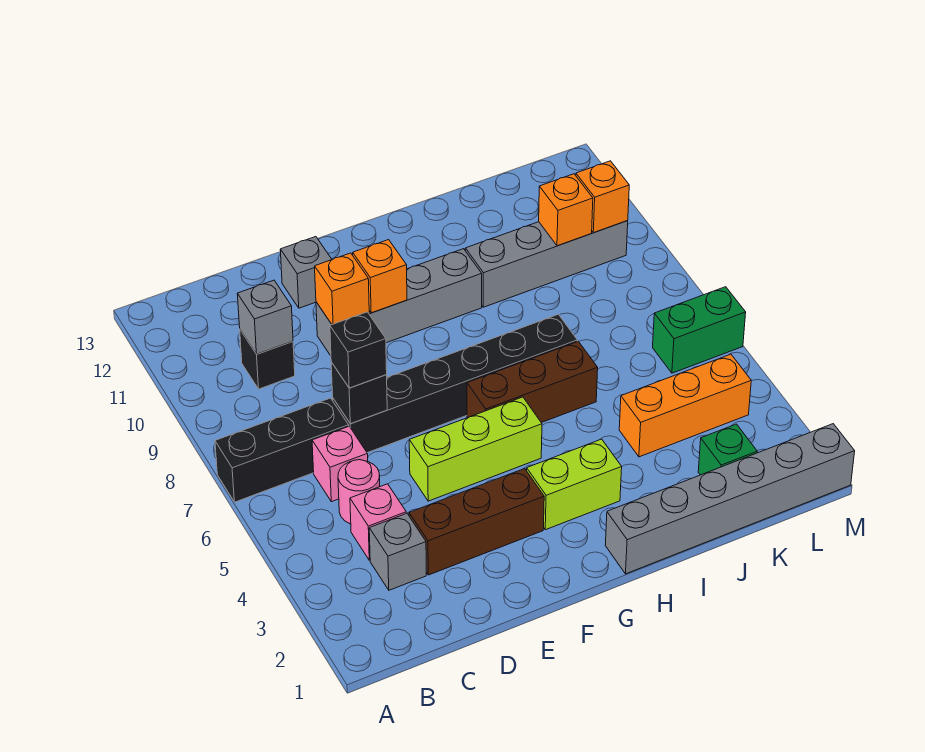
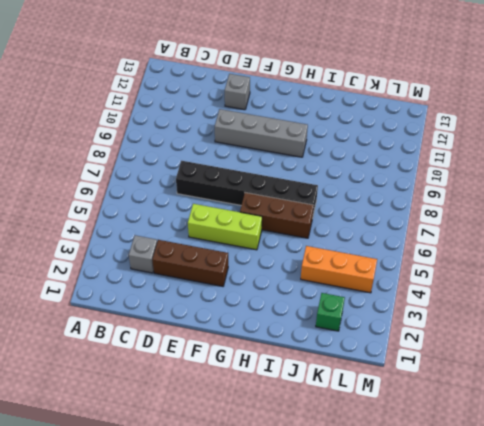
none -> black 1x3 brick [215,398,349,502]
none -> pink 1x1 brick [350,484,406,560]
none -> pink 1x1 round brick [338,460,380,524]

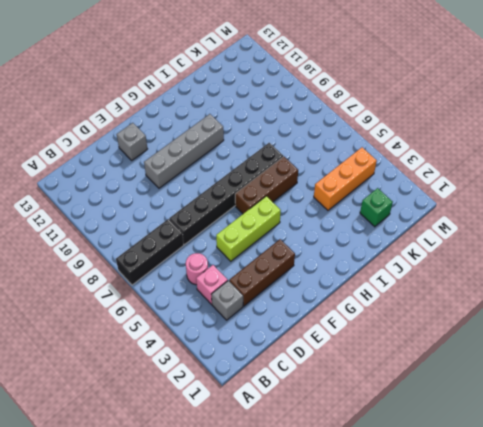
none -> pink 1x1 brick [312,426,368,502]
none -> black 1x1 brick [240,330,295,389]
none -> lime 1x2 brick [527,439,622,530]

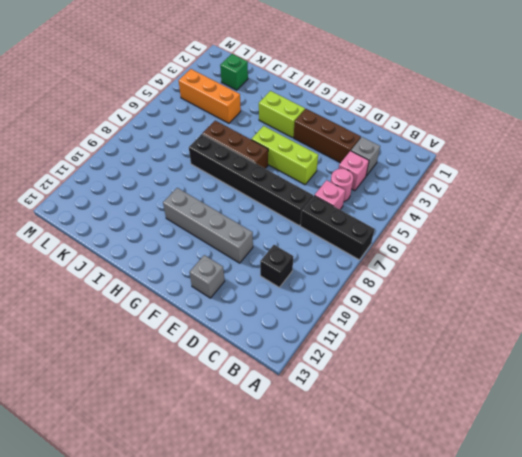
none -> grey 1x6 brick [605,424,855,574]
none -> grey 1x4 brick [465,221,628,307]
none -> green 1x2 brick [653,287,746,373]

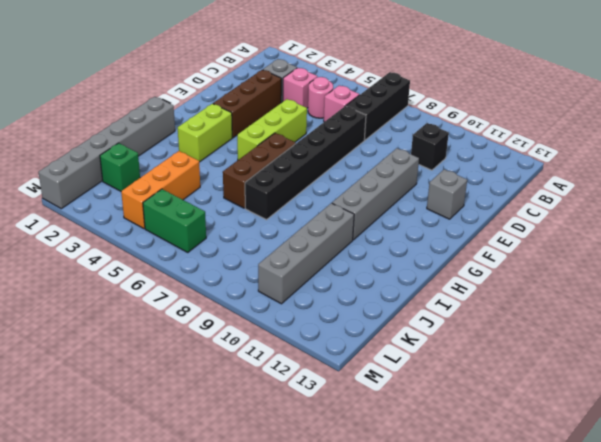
green 1x2 brick [143,189,206,252] -> green 1x2 brick turned to [653,287,746,373]
none -> grey 1x1 brick [237,280,293,354]
none -> black 1x1 brick [331,362,387,424]
none -> orange 1x1 brick [315,253,369,324]

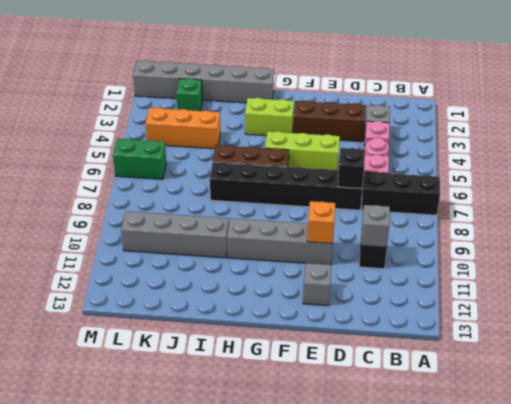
none -> orange 1x1 brick [353,240,407,313]
none -> orange 1x1 brick [539,174,593,246]
none -> orange 1x1 brick [576,161,629,233]

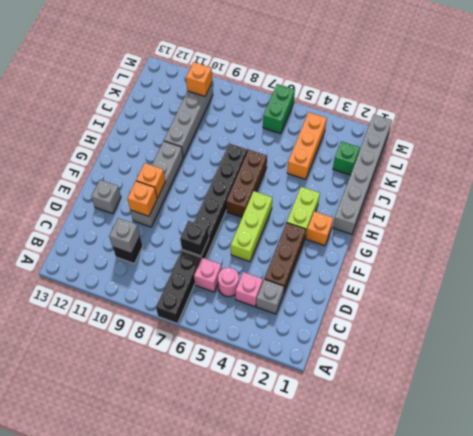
orange 1x1 brick [306,211,333,246] -> orange 1x1 brick moved to [539,174,593,246]
none -> black 1x1 brick [330,312,387,388]

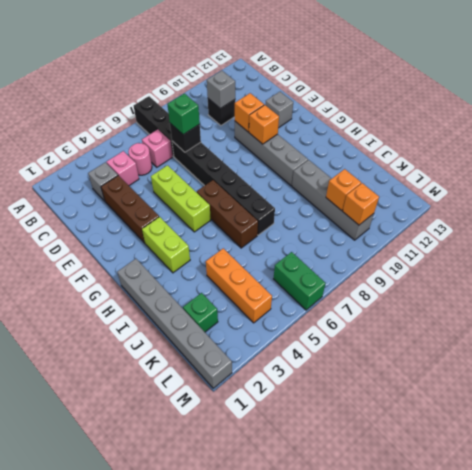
green 1x1 brick [167,94,200,135] -> black 1x1 brick [330,312,387,388]

